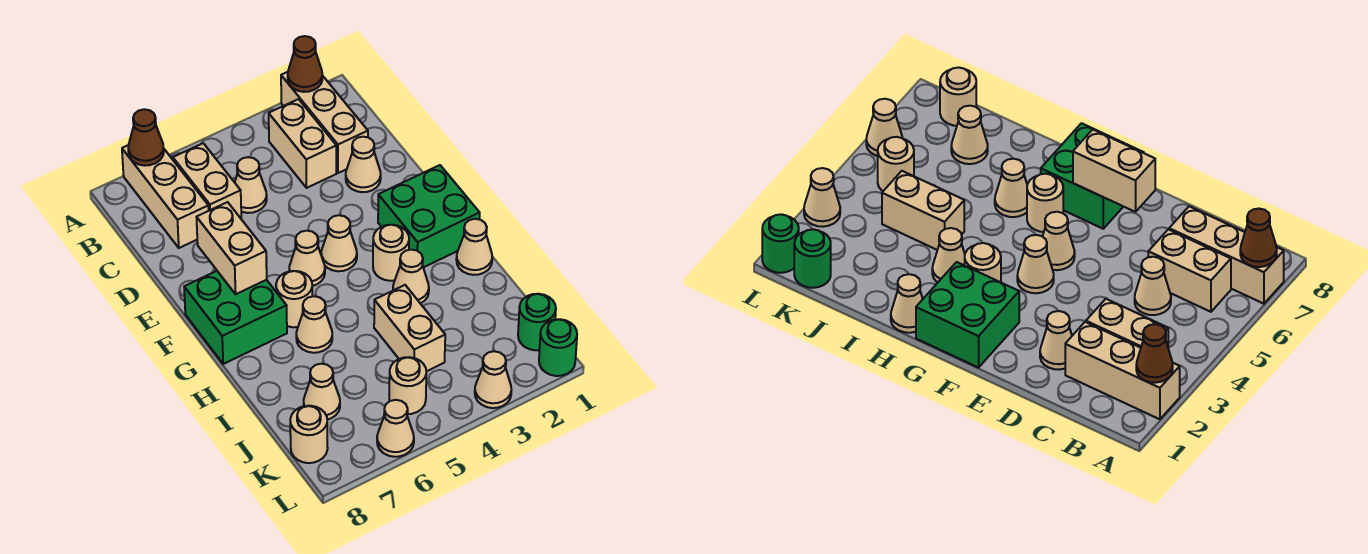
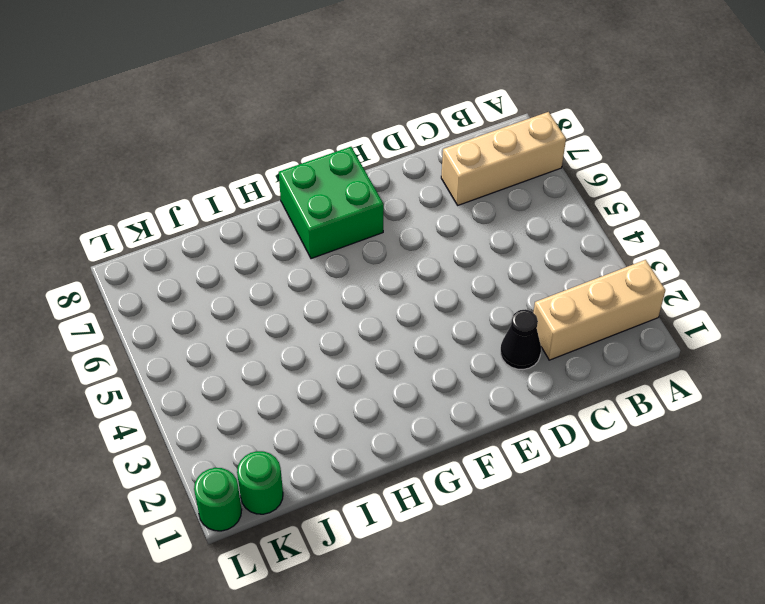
black 1x1 cone [501,309,541,369] -> tan 1x1 cone [346,137,381,192]
none -> tan 1x2 brick [269,99,336,188]
none -> tan 1x2 brick [173,143,241,218]
none -> tan 1x1 cone [235,157,267,213]

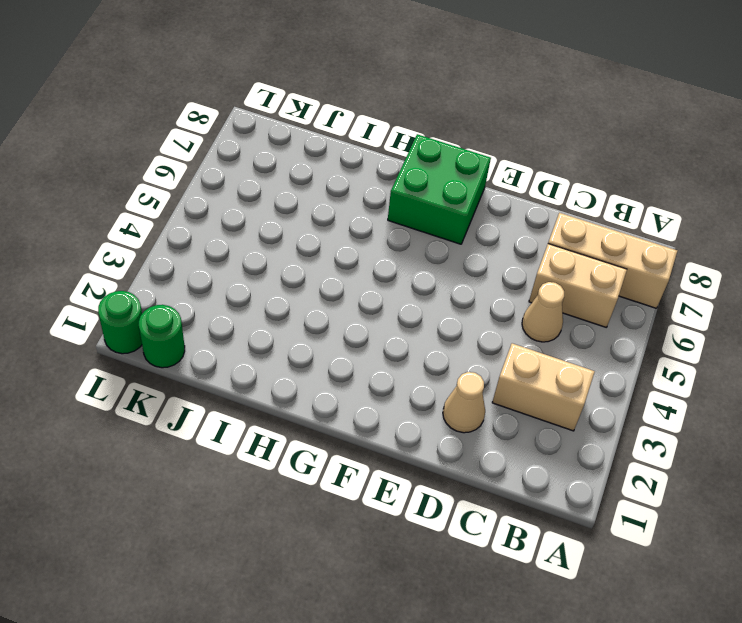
none -> tan 1x3 brick [281,72,368,173]
none -> green 2x2 brick [378,165,480,268]
none -> tan 1x1 cone [321,215,357,271]

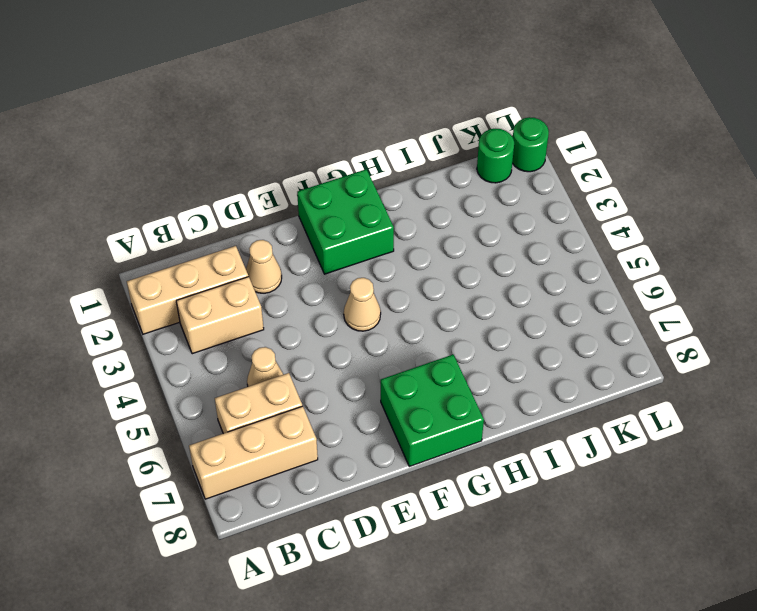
none -> tan 1x1 cone [289,231,325,286]
none -> tan 1x1 round brick [373,225,409,281]
none -> tan 1x1 round brick [276,271,312,327]

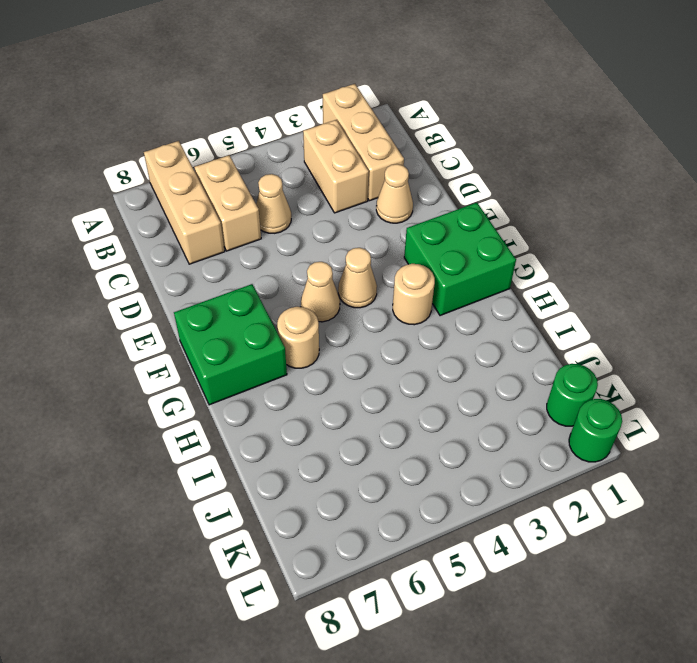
none -> tan 1x1 cone [456,219,492,275]
none -> tan 1x1 cone [393,250,429,304]
none -> tan 1x1 cone [296,296,332,353]

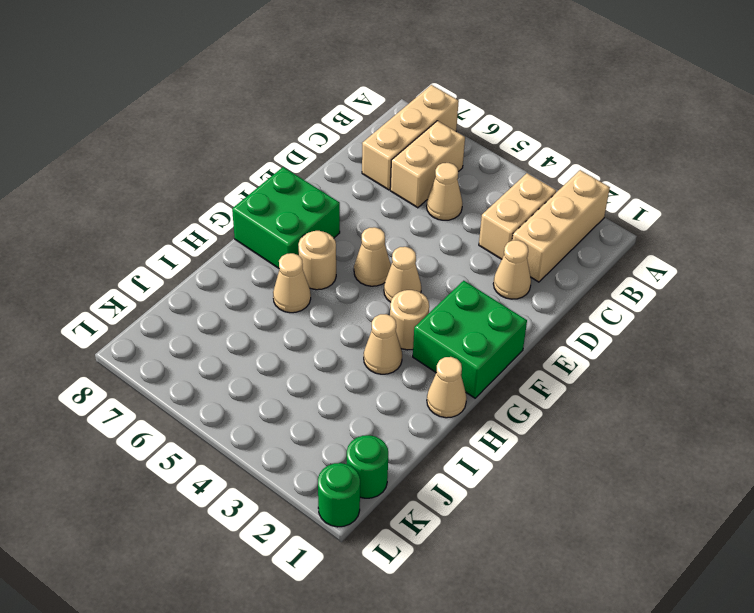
none -> tan 1x2 brick [374,285,445,371]
none -> tan 1x1 cone [304,364,340,420]
none -> tan 1x1 round brick [389,357,426,414]

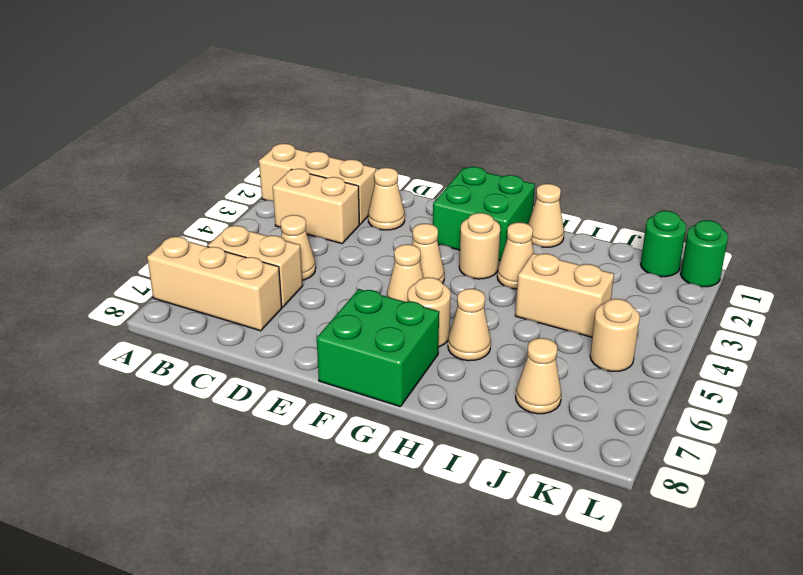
none -> tan 1x1 round brick [290,406,328,463]
none -> tan 1x1 cone [475,351,511,408]
none -> tan 1x1 cone [377,400,414,457]

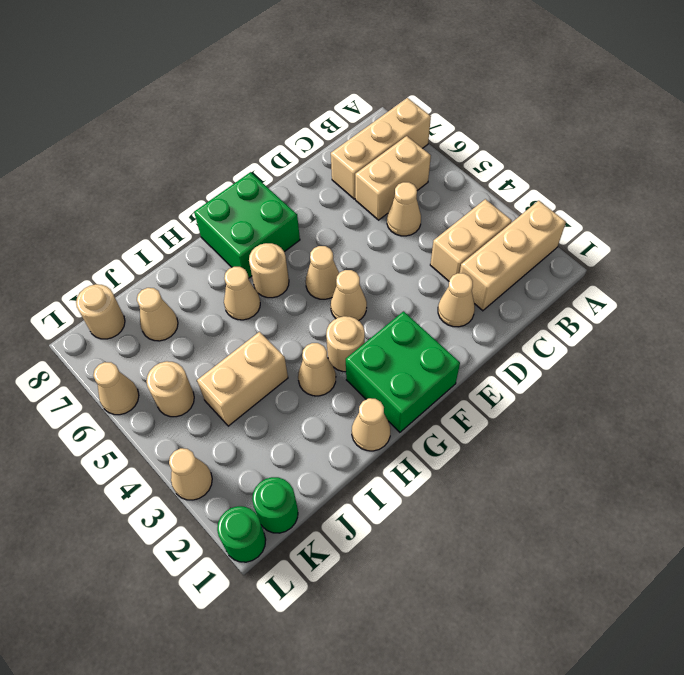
none -> brown 1x1 cone [288,36,322,92]
none -> brown 1x1 cone [128,109,164,166]
none -> tan 1x2 brick [196,202,267,294]

